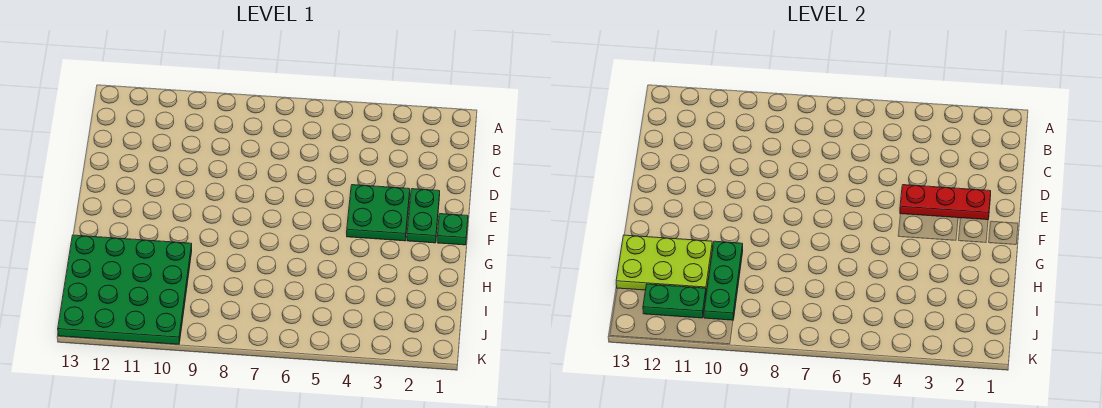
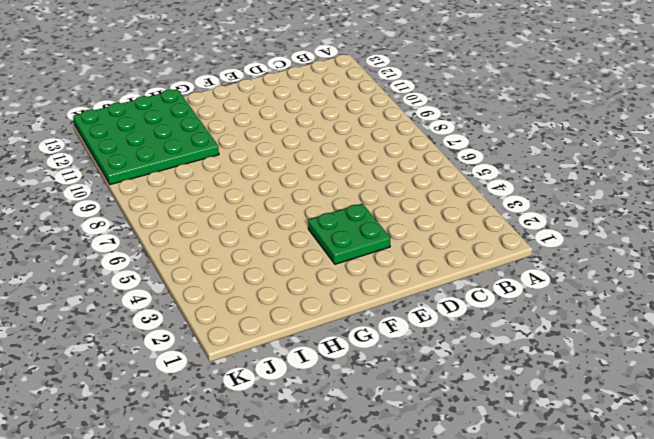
none -> green 1x2 plate [407,189,440,243]
none -> green 1x1 plate [437,214,468,245]

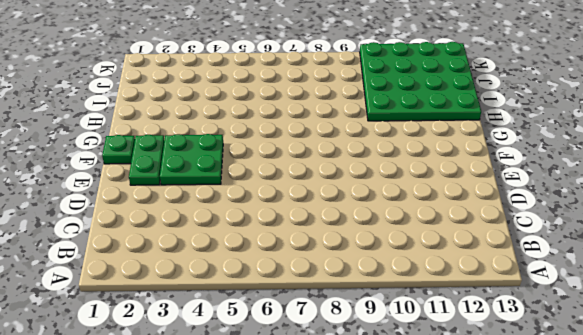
none -> red 1x3 plate [900,185,991,220]
none -> green 1x3 plate [704,241,743,320]

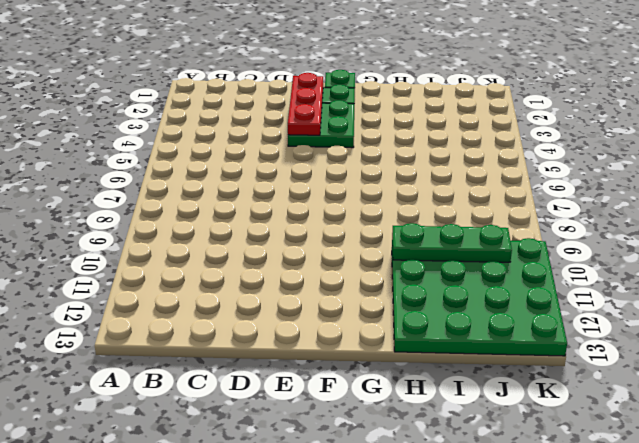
none -> lime 2x3 plate [616,235,713,292]
none -> green 1x2 plate [643,284,706,318]

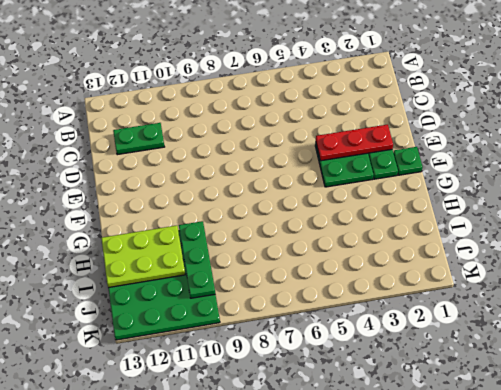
green 1x2 plate [113,123,164,155] -> green 1x2 plate moved to [643,284,706,318]

